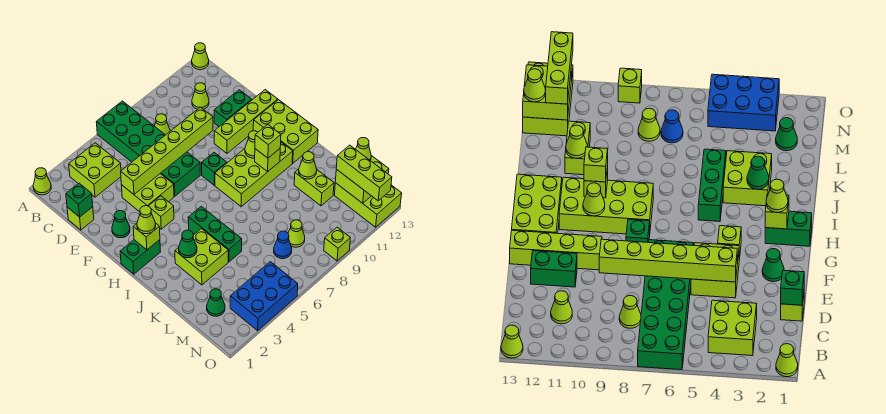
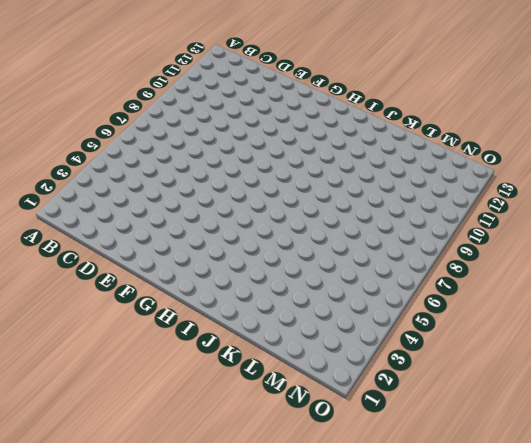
none -> lime 1x1 cone [33,168,51,195]
none -> green 2x6 brick [97,101,200,196]
none -> lime 1x1 cone [192,43,209,70]
none -> lime 2x2 brick [69,143,121,197]

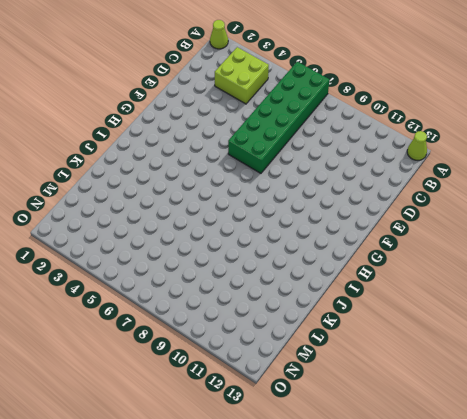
none -> lime 1x1 cone [155,114,170,135]
none -> lime 1x1 cone [192,83,209,109]
none -> lime 1x1 brick [67,207,94,230]
none -> lime 2x2 brick [122,174,174,212]

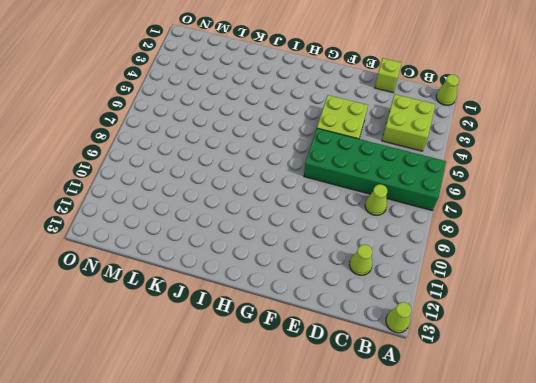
none -> green 1x2 brick [214,90,252,127]
none -> green 1x1 cone [112,211,130,238]
none -> lime 1x4 brick [214,90,278,153]
none -> lime 1x1 brick [149,196,174,229]

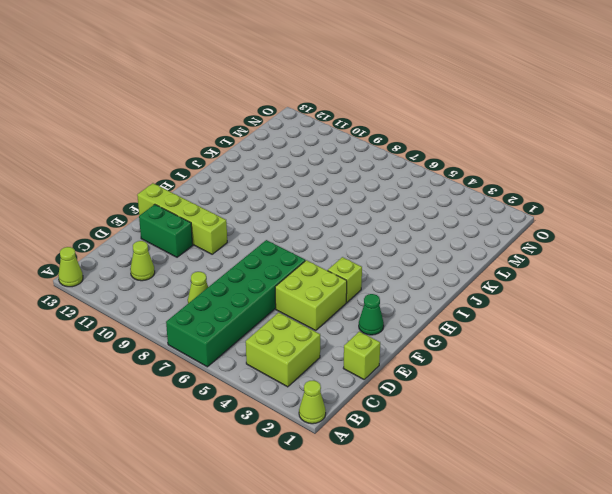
none -> green 1x1 brick [202,153,227,185]
none -> lime 2x3 brick [253,100,318,163]
none -> green 1x2 brick [120,240,160,274]
none -> lime 2x4 brick [215,142,293,207]

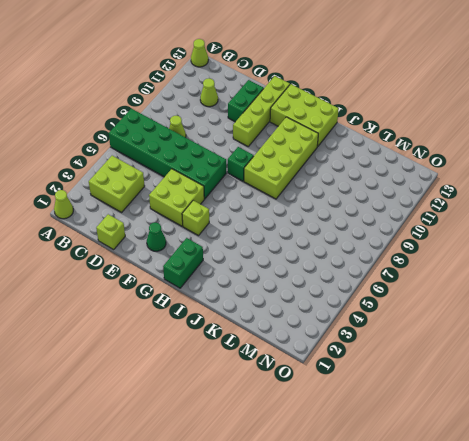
none -> green 1x3 brick [188,206,242,262]
none -> lime 2x2 brick [175,229,228,285]
none -> lime 1x2 brick [294,169,334,206]
none -> green 1x1 cone [207,289,225,316]

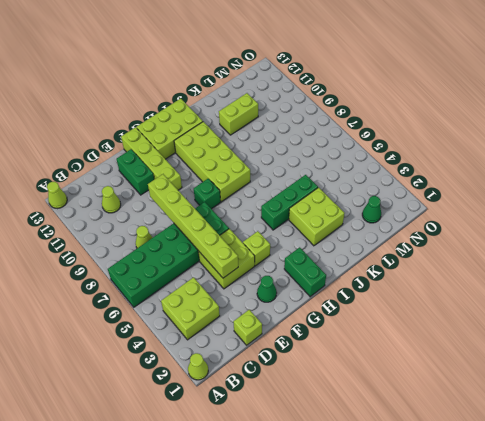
none -> blue 1x1 cone [274,231,292,259]
none -> lime 1x1 cone [288,220,305,247]
none -> lime 2x3 brick [334,183,402,227]
none -> blue 2x3 brick [230,262,298,331]

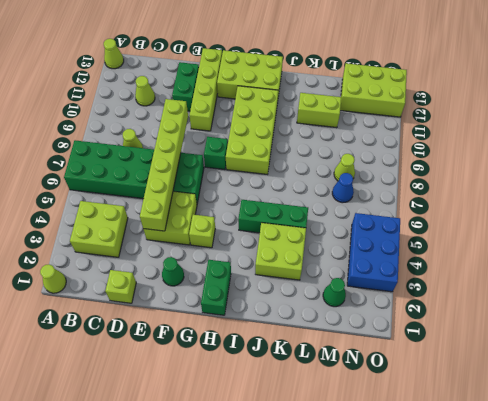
none -> lime 1x1 brick [324,227,350,261]
none -> green 1x1 brick [66,183,93,217]
none -> lime 1x1 brick [133,223,160,250]
none -> lime 1x1 cone [245,131,258,158]

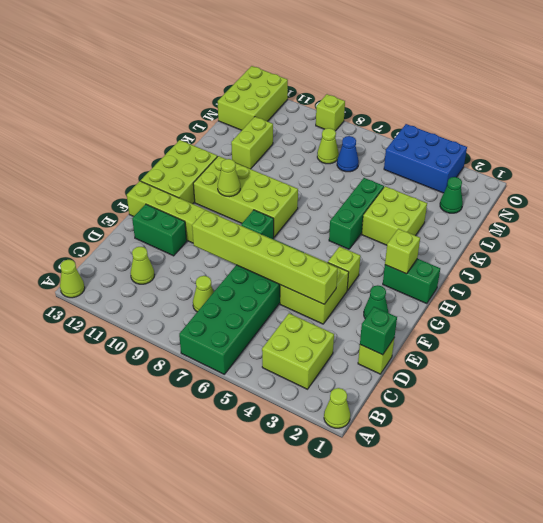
none -> lime 1x1 brick [255,149,280,172]
none -> green 1x1 cone [179,230,197,258]
none -> lime 1x1 cone [299,152,317,179]
none -> lime 2x2 brick [335,156,389,203]

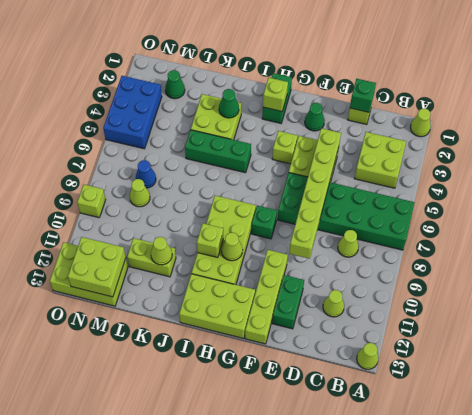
none -> lime 1x1 cone [137,206,156,234]
none -> lime 1x1 brick [255,125,281,158]
none -> lime 1x3 brick [336,145,392,201]
none -> lime 1x1 cone [356,138,371,161]

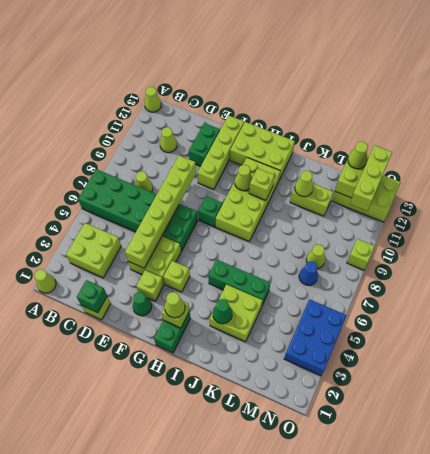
lime 1x1 brick [136,270,164,301] -> lime 1x1 brick moved to [255,125,281,158]
lime 1x3 brick [350,145,392,211] -> lime 1x3 brick turned to [336,145,392,201]
none -> green 1x1 cone [207,289,225,316]

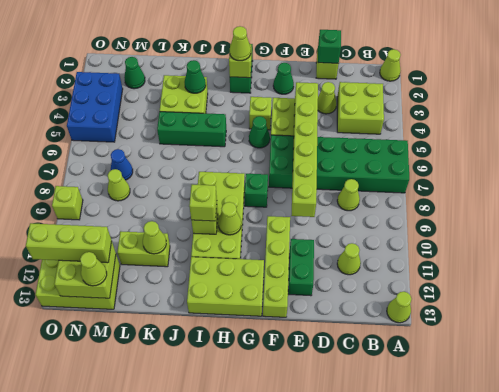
lime 1x1 cone [318,82,337,114] -> none
green 1x1 cone [249,116,270,148] -> none

